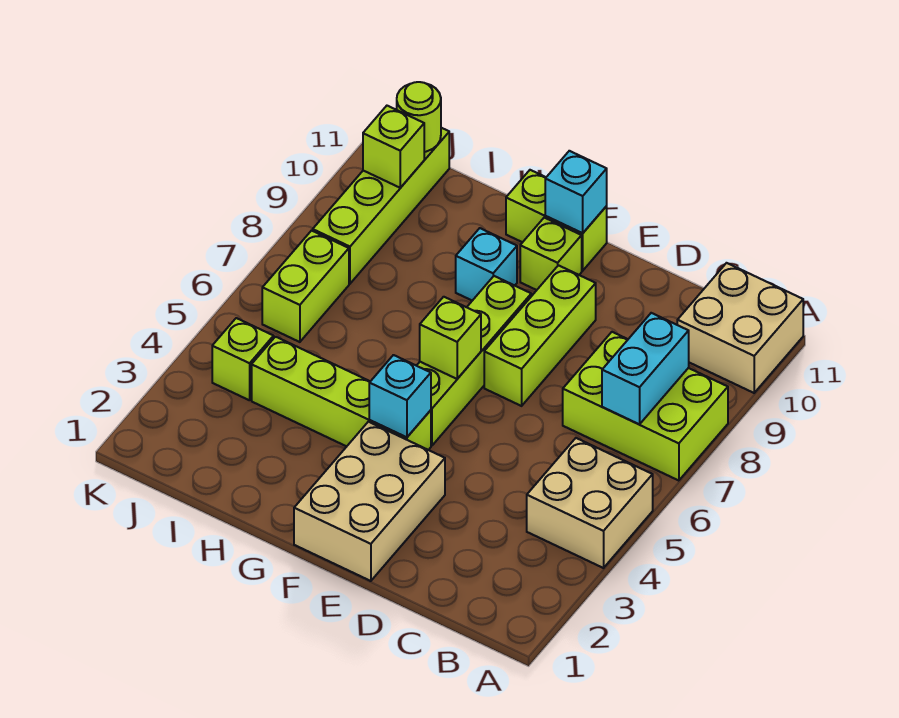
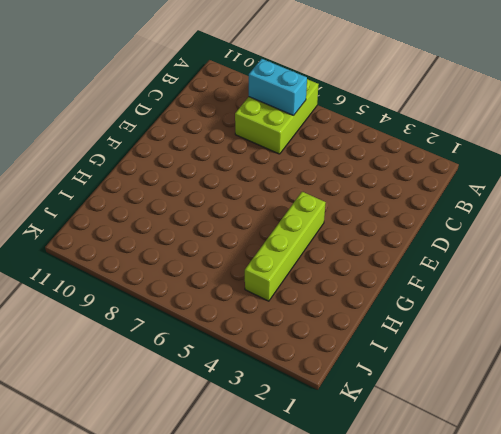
none -> tan 2x2 brick [527,438,653,568]
none -> tan 2x2 brick [677,263,803,393]
none -> tan 2x3 brick [294,422,445,581]

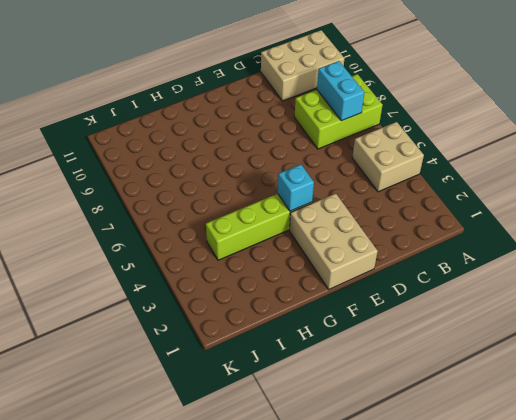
tan 2x3 brick [261,30,344,101] -> tan 2x2 brick [677,263,803,393]
none -> lime 1x3 brick [484,265,596,406]
none -> lime 1x4 brick [417,276,531,446]
none -> lime 1x1 brick [520,218,582,290]

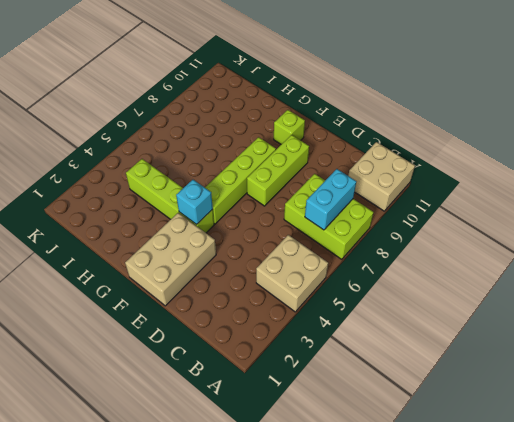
none -> lime 1x2 brick [506,170,607,271]
none -> cyan 1x1 brick [456,228,517,301]
none -> lime 1x1 brick [212,318,274,400]

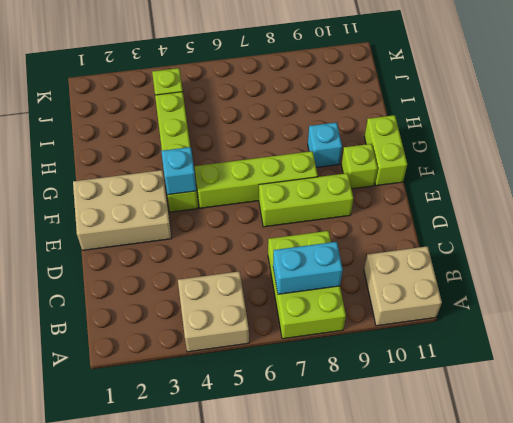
none -> lime 1x2 brick [262,231,349,342]
none -> lime 1x4 brick [313,128,449,284]
none -> lime 1x1 brick [420,297,481,379]

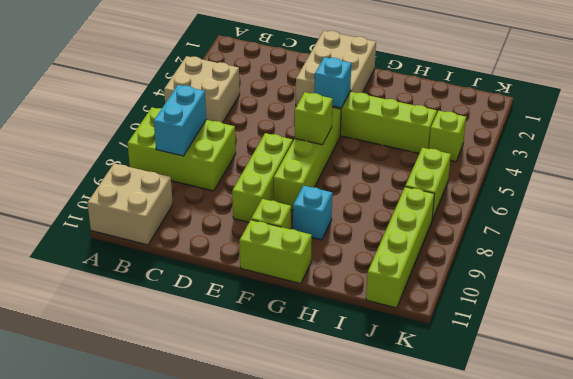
none -> cyan 1x1 brick [545,151,607,233]
none -> lime 1x1 brick [363,106,424,188]
none -> lime 1x1 round brick [397,82,441,152]

